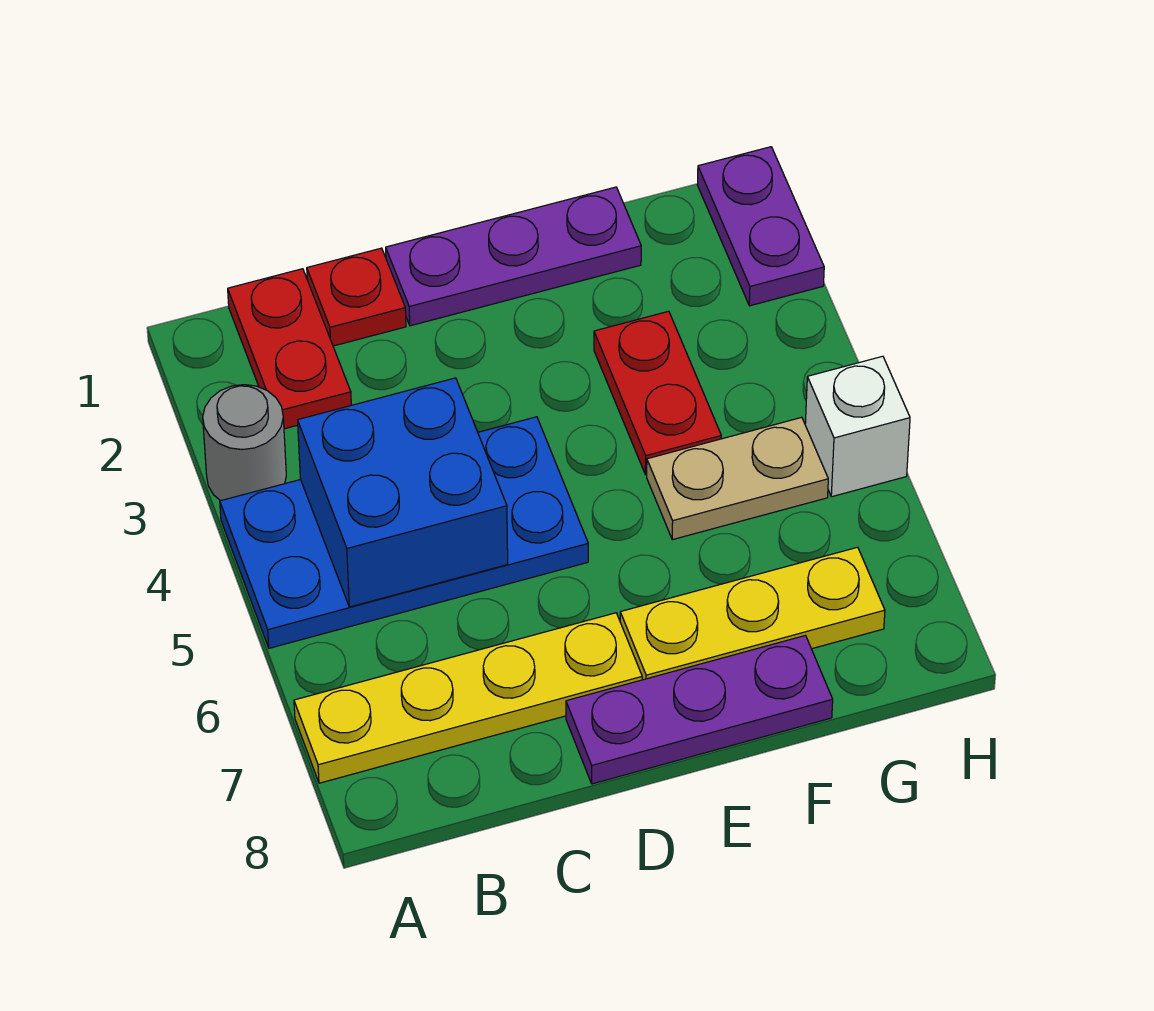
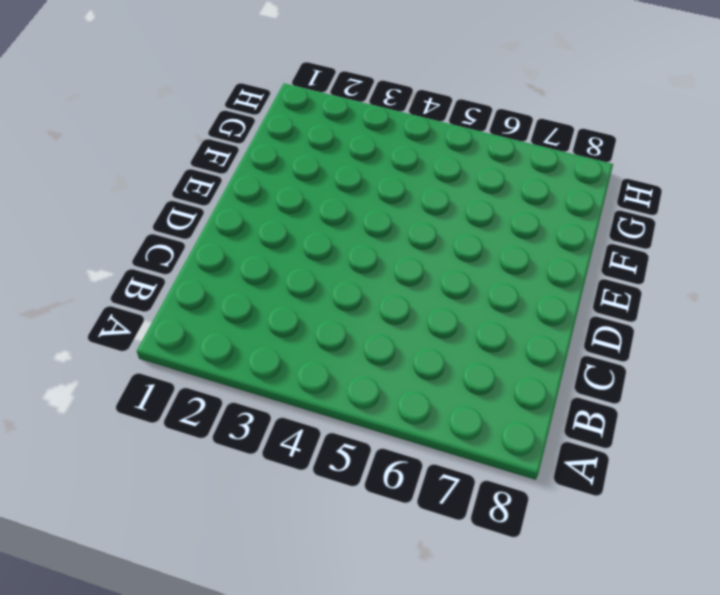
none -> grey 1x1 round brick [203,385,286,501]
none -> blue 2x4 plate [220,417,588,648]
none -> yellow 1x4 plate [294,613,642,783]

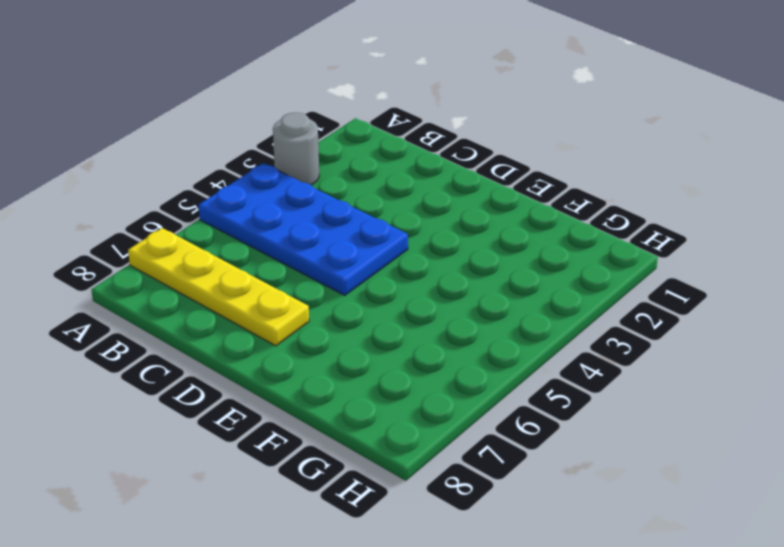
none -> red 1x2 plate [228,269,351,429]
none -> red 1x1 plate [307,248,406,346]
none -> purple 1x3 plate [386,187,641,326]

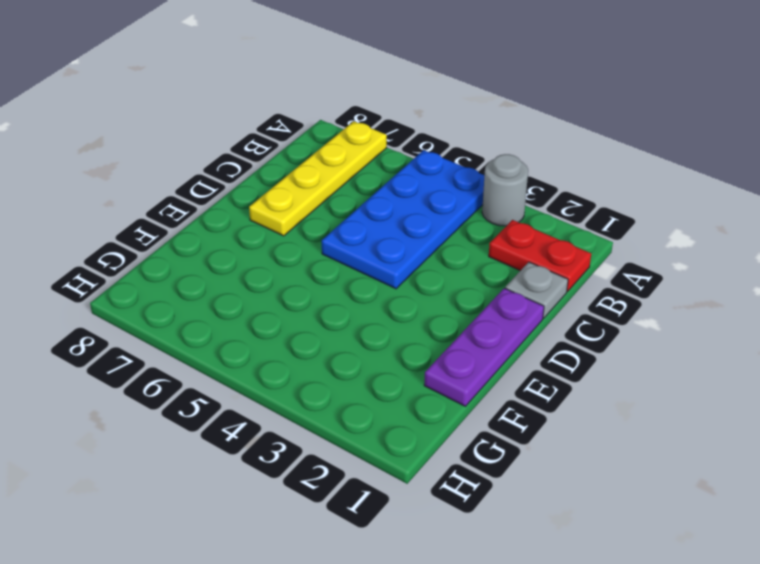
grey 1x1 plate [505,262,568,318] -> red 1x1 plate [307,248,406,346]
none -> purple 1x3 plate [566,636,833,784]
none -> yellow 1x3 plate [620,547,885,680]
none -> red 1x2 plate [594,311,721,475]

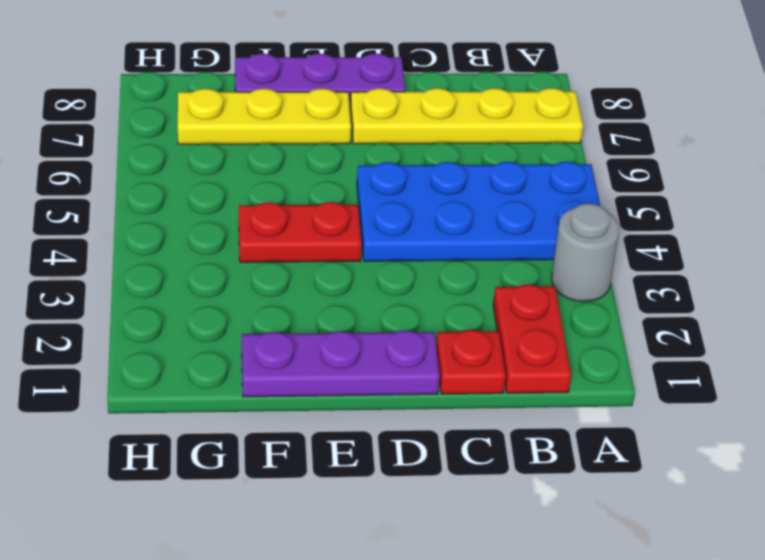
red 1x2 plate [239,202,362,262] -> red 1x2 plate turned to [594,311,721,475]
none -> tan 1x2 plate [647,417,828,540]
none -> purple 1x2 plate [698,147,824,306]
none -> white 1x1 brick [805,356,910,497]

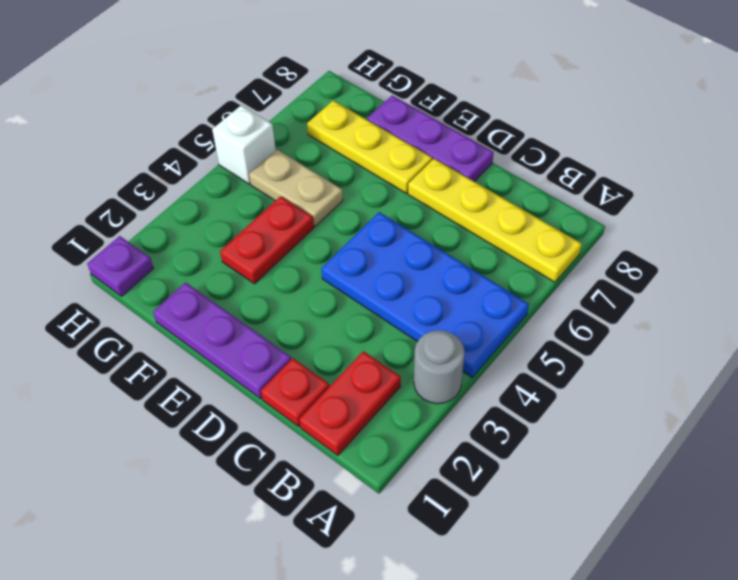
purple 1x1 plate [87,236,154,296] -> purple 1x2 plate [698,147,824,306]
none -> blue 2x2 brick [298,378,508,607]

